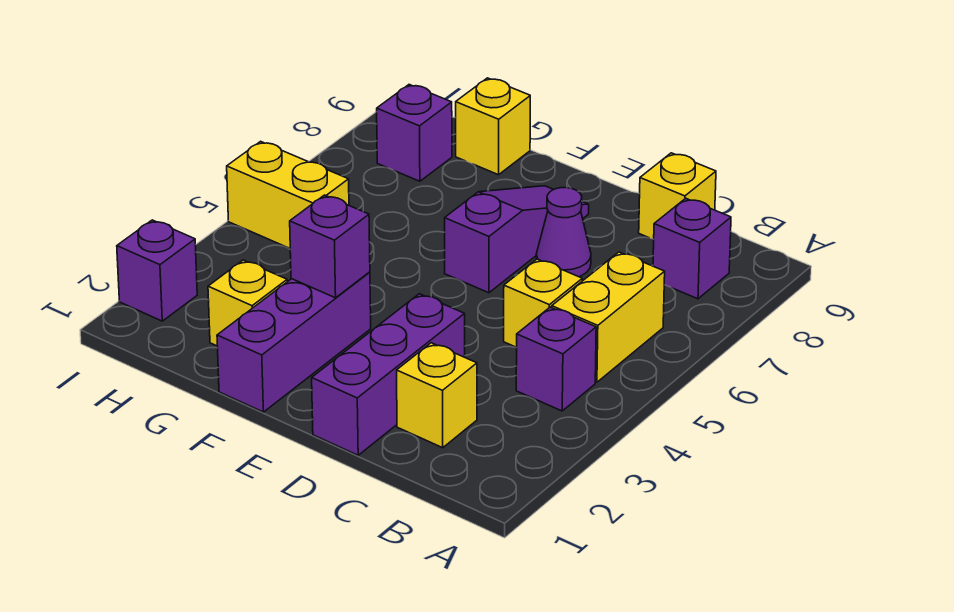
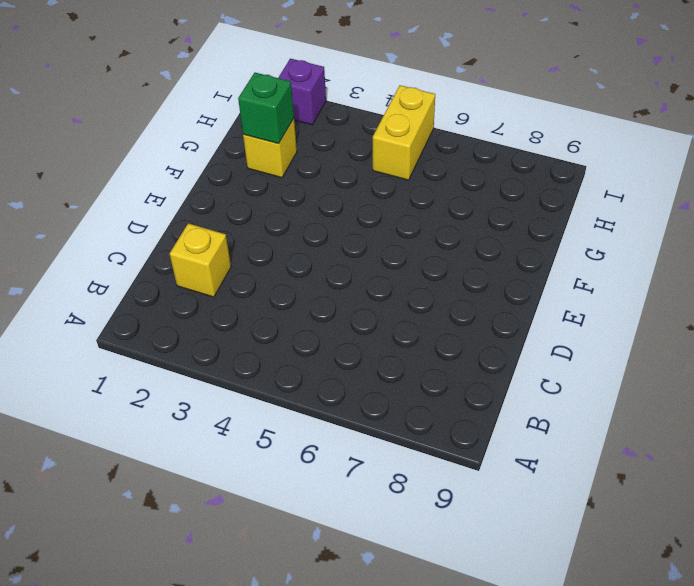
green 1x1 brick [238,73,294,144] -> none
none -> purple 1x1 brick [516,307,596,411]
none -> yellow 1x2 brick [552,252,665,382]
none -> purple 1x1 brick [653,198,731,299]

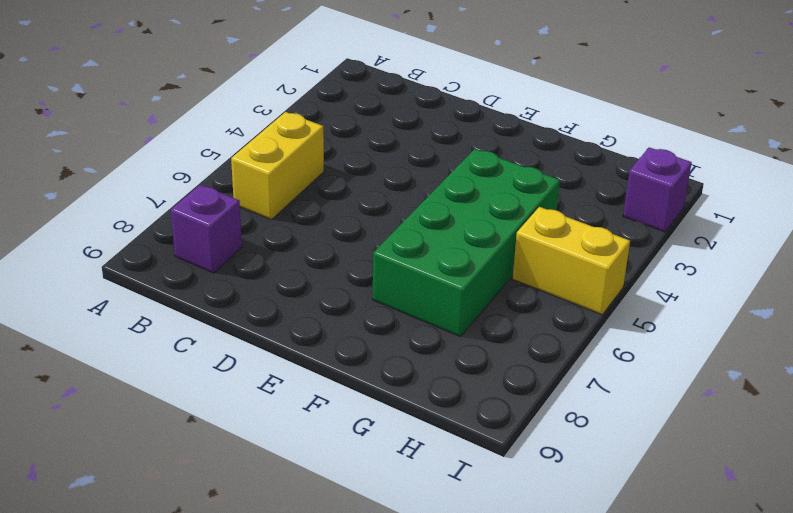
green 2x4 brick [373,149,560,337] -> none
none -> purple 1x1 brick [516,307,596,411]
none -> yellow 1x1 brick [397,343,477,448]
none -> yellow 1x1 brick [504,259,582,347]

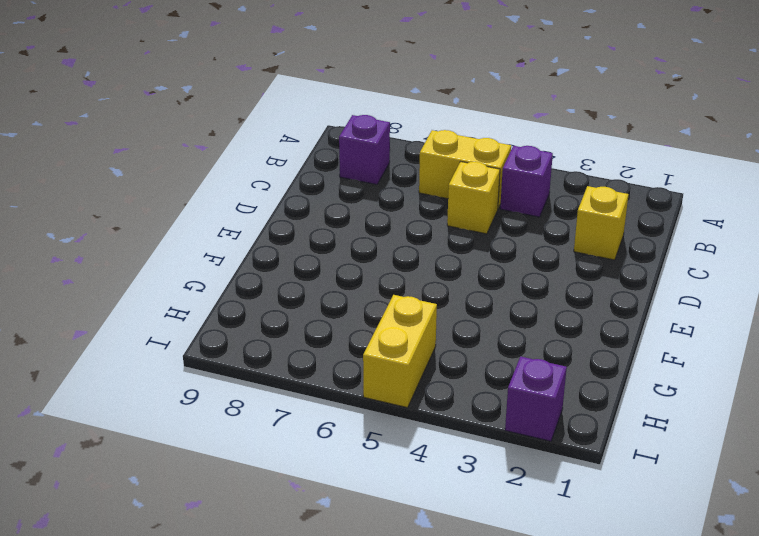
none -> yellow 1x1 brick [639,153,716,239]
none -> purple 1x3 brick [312,294,465,455]
none -> purple 1x1 cone [536,188,591,277]

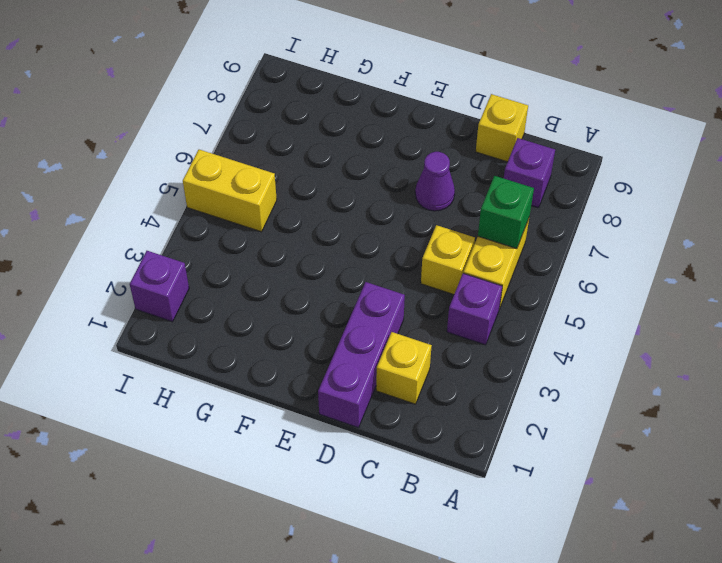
green 1x1 brick [478,176,534,249] -> none
none -> purple 1x3 slope [445,186,589,293]
none -> purple 1x3 brick [217,272,371,412]
none -> yellow 1x1 brick [208,260,287,346]

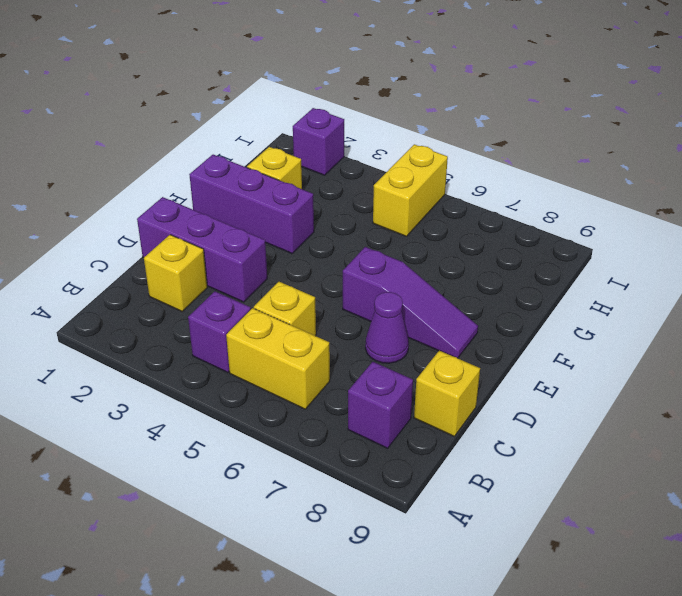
none -> yellow 1x1 brick [456,78,530,175]
none -> purple 1x1 brick [377,85,452,181]
none -> purple 1x1 brick [290,195,370,298]

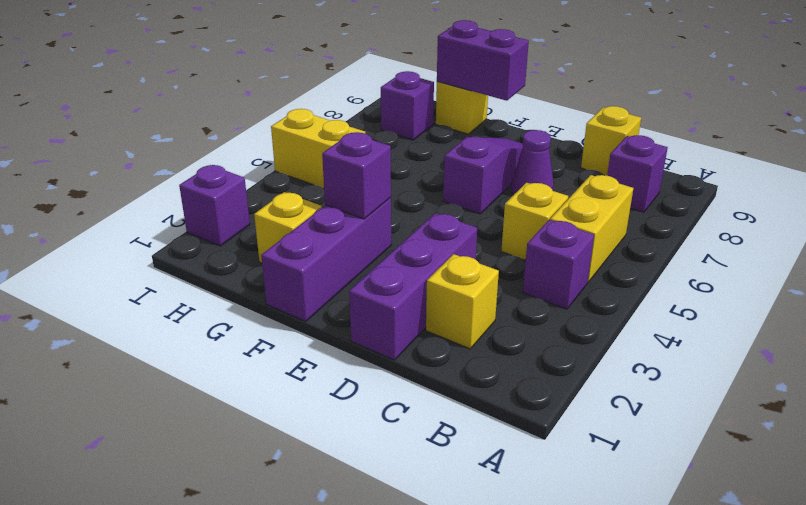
purple 1x2 brick [437,20,529,101] -> none

